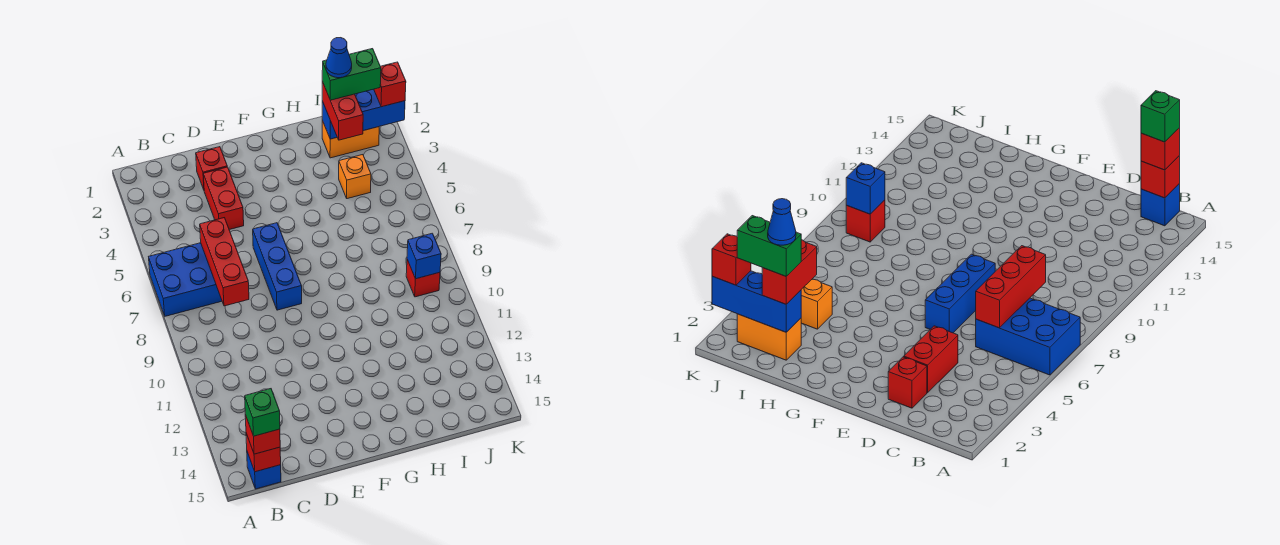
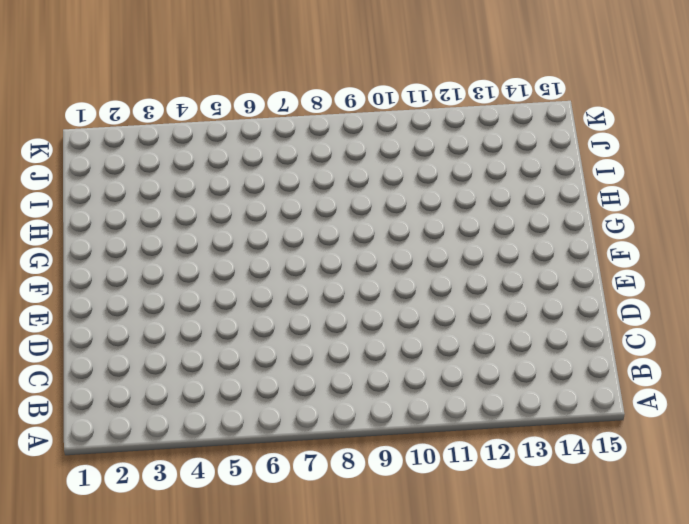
none -> blue 2x3 brick [149,243,222,316]
none -> blue 1x1 brick [247,452,281,489]
none -> red 1x1 brick [196,147,227,190]

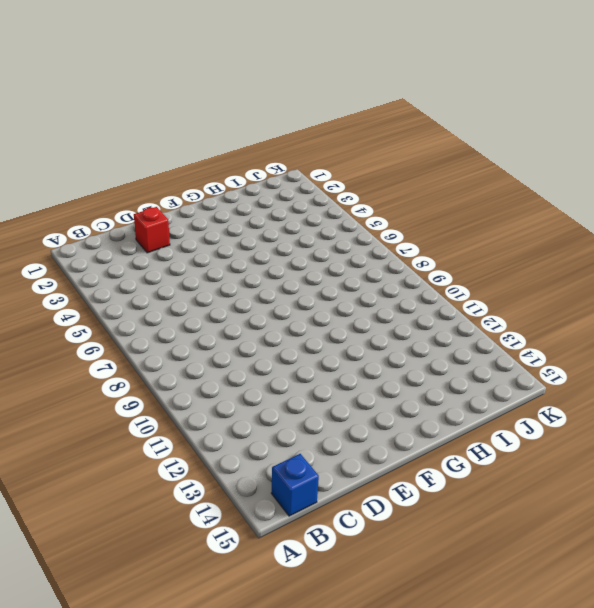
none -> blue 2x3 brick [149,243,222,316]
none -> red 1x2 brick [203,167,244,230]
none -> blue 1x3 brick [253,223,302,310]

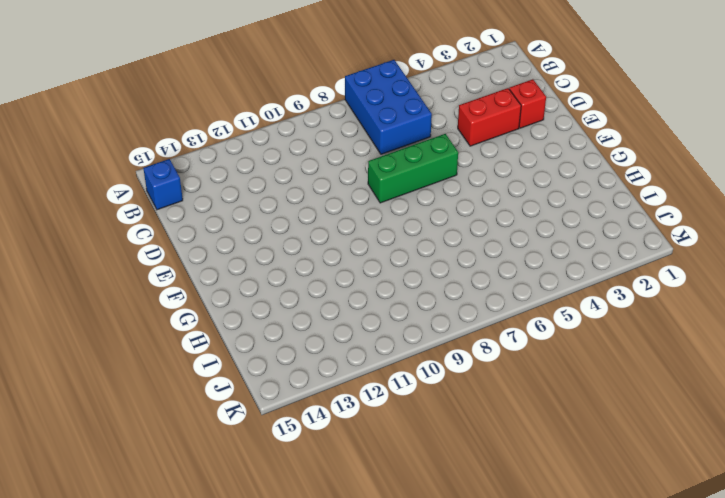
green 1x3 brick [368,134,458,203] -> blue 1x3 brick [253,223,302,310]
none -> orange 1x2 brick [322,121,379,158]
none -> orange 1x1 brick [339,155,371,199]
none -> red 1x1 brick [406,260,440,297]

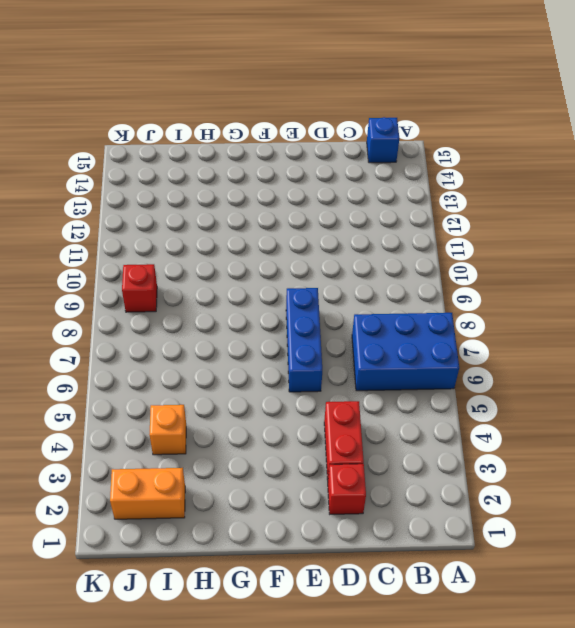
none -> red 1x1 brick [246,433,281,472]
none -> red 1x3 brick [200,218,249,306]
none -> blue 1x3 brick [322,89,405,139]

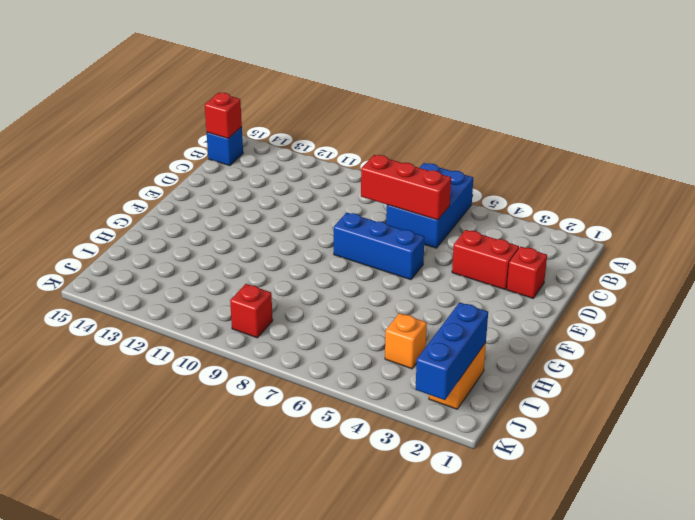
none -> blue 1x1 brick [407,233,441,279]
none -> red 1x1 brick [245,415,280,454]
none -> red 1x2 brick [322,82,363,140]

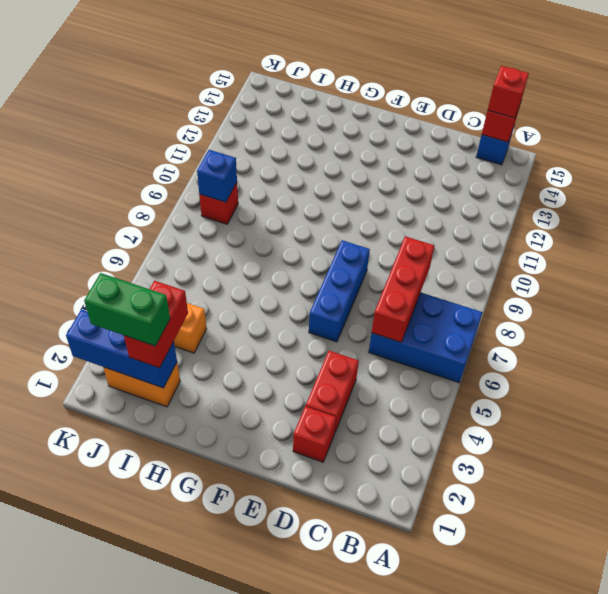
none -> red 1x1 brick [374,62,406,107]
none -> green 1x1 brick [245,389,280,436]
none -> blue 1x1 cone [326,38,352,78]

